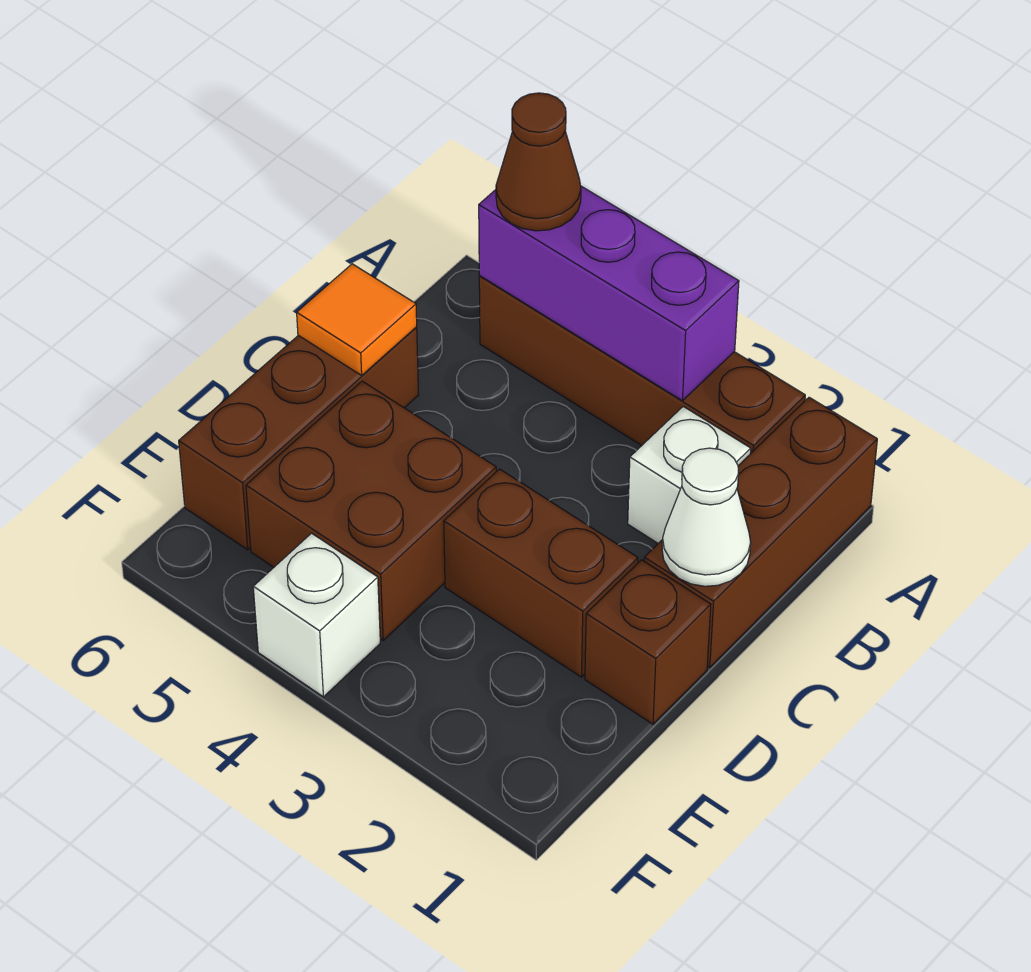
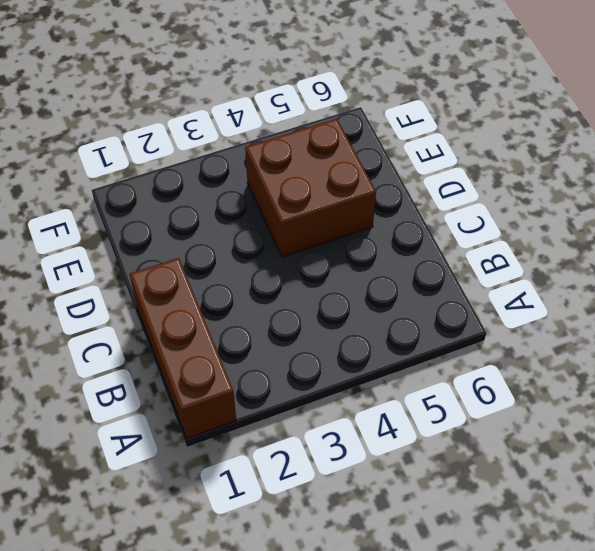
none -> brown 1x4 brick [479,276,805,454]
none -> white 1x1 brick [628,406,751,543]
none -> brown 1x3 brick [179,327,419,550]

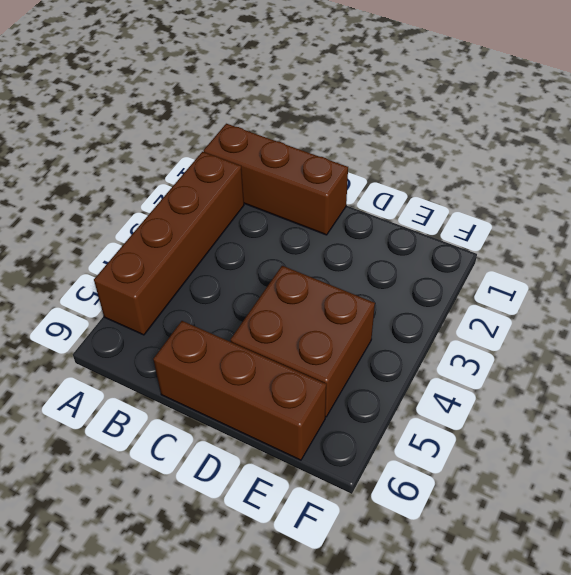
none -> white 1x1 brick [628,406,751,543]
none -> brown 1x1 brick [585,560,711,724]
none -> brown 1x2 brick [444,469,638,677]

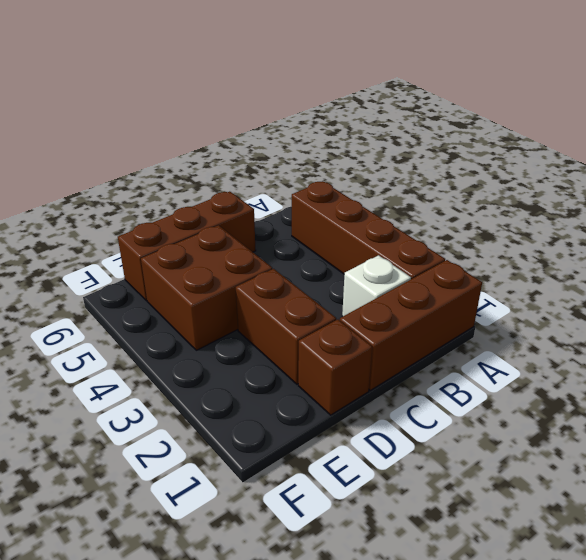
none -> white 1x1 brick [253,533,380,697]
none -> purple 1x3 brick [479,186,739,401]
none -> white 1x1 cone [662,448,751,586]

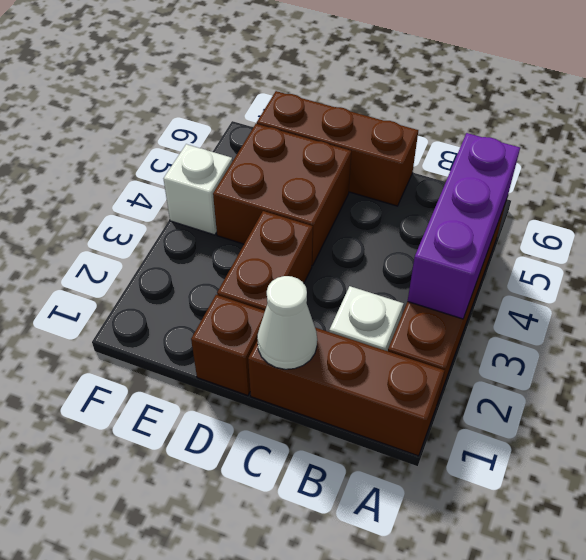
none -> orange 1x1 tile [297,264,417,375]
none -> brown 1x1 cone [496,93,581,231]

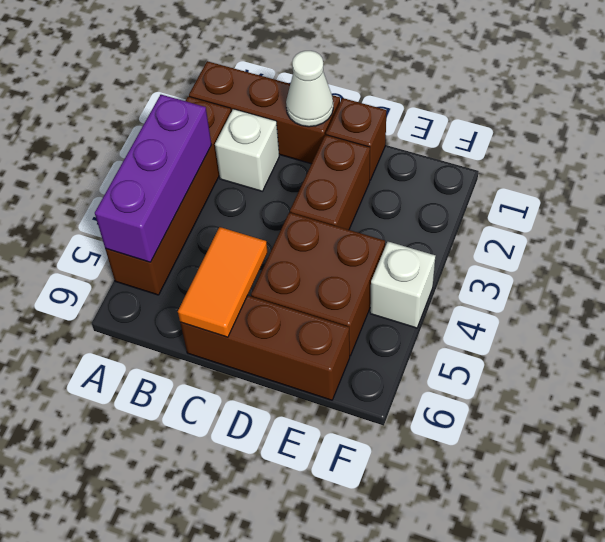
orange 1x2 tile [178,227,267,337] -> orange 1x1 tile [297,264,417,375]
none -> brown 1x1 cone [496,93,581,231]

